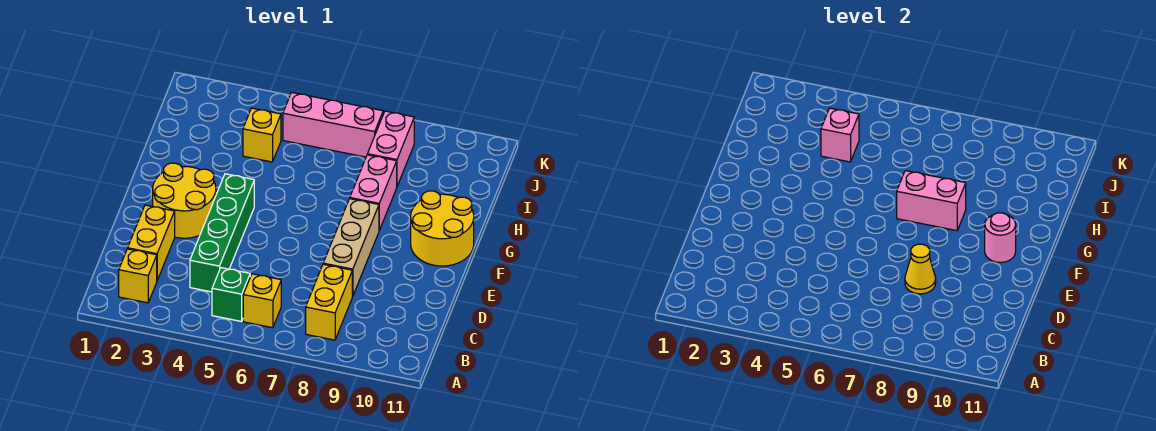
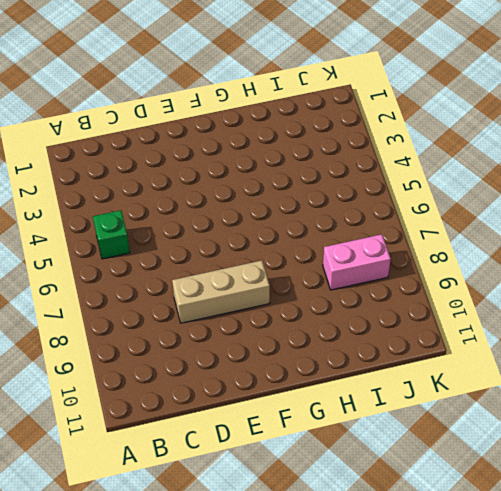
none -> yellow 1x1 brick [119,249,157,303]
none -> yellow 1x1 brick [243,274,281,328]
none -> yellow 1x2 brick [306,264,352,340]

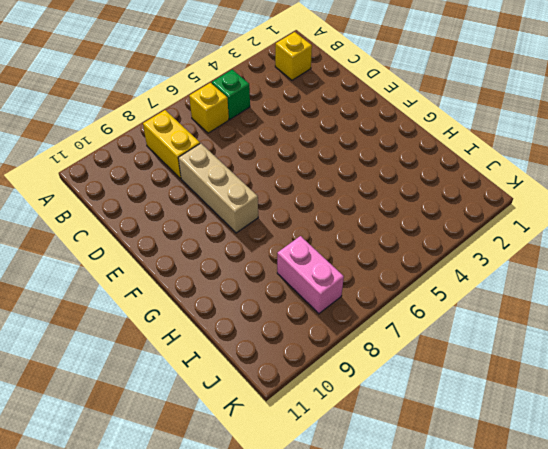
none -> yellow 1x2 brick [128,205,175,280]
none -> green 1x4 brick [190,174,254,292]
none -> yellow 2x2 round brick [153,163,216,238]

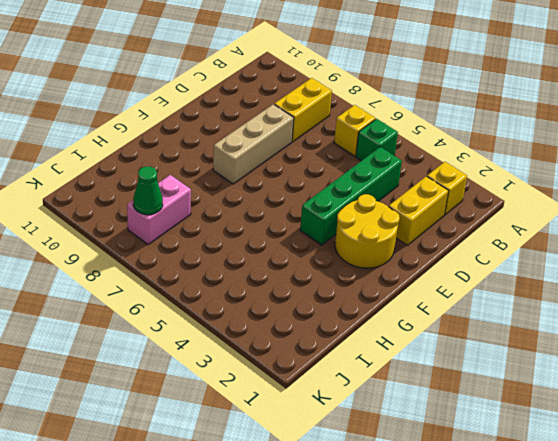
green 1x1 cone [133,167,163,215] -> none
none -> yellow 2x2 round brick [411,191,474,266]
none -> pink 1x2 brick [350,155,397,230]
none -> yellow 1x1 brick [243,108,281,162]

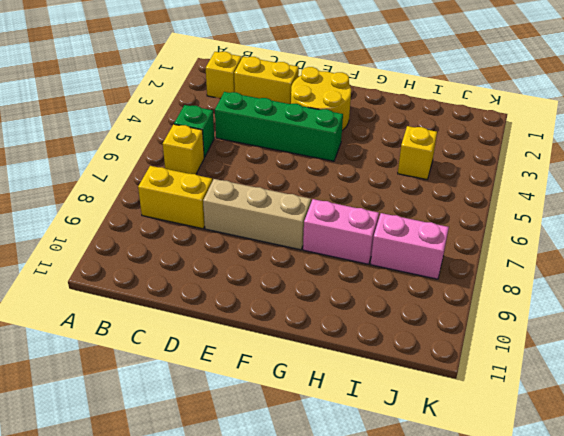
none -> yellow 2x2 round brick [411,191,474,266]
none -> pink 1x3 brick [283,92,383,157]
none -> yellow 1x1 cone [905,244,936,294]

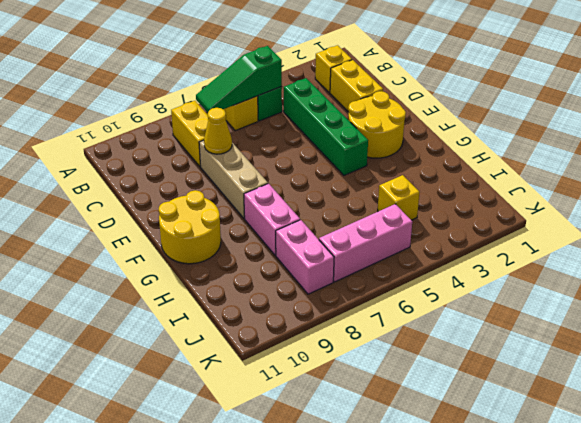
green 1x3 slope [196,46,282,113] -> none
none -> pink 1x1 round brick [985,213,1016,263]
none -> pink 1x2 brick [897,171,966,231]
none -> pink 1x1 brick [821,108,859,162]

